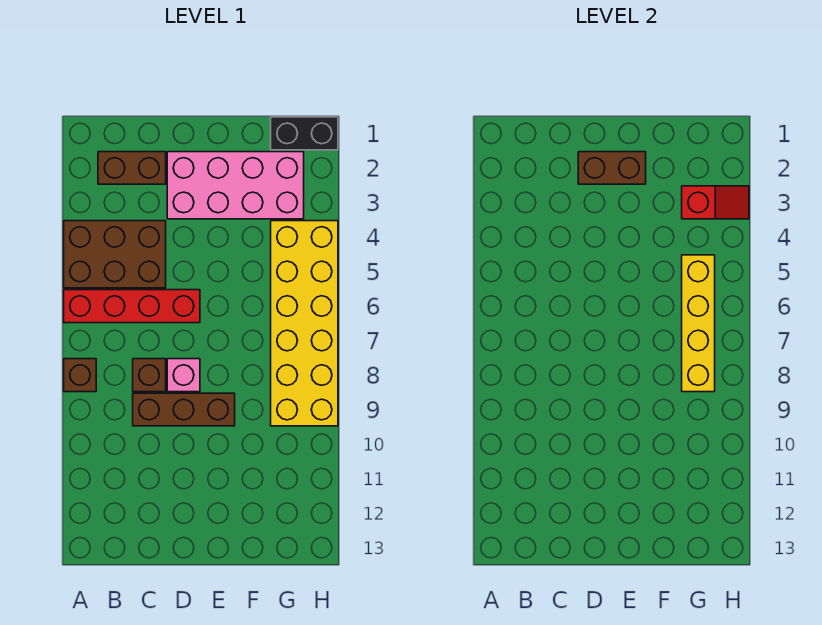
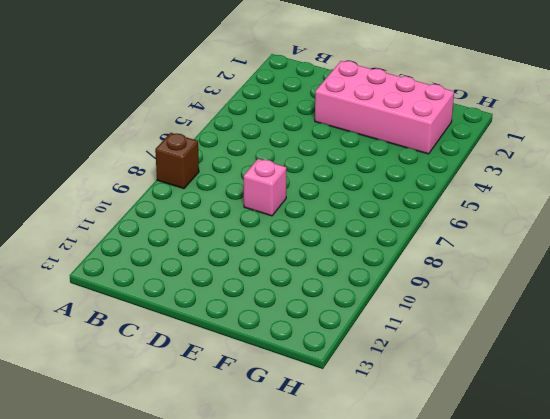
none -> brown 2x3 brick [64,221,166,288]
none -> red 1x4 brick [64,290,200,323]
none -> brown 1x2 brick [98,152,166,184]

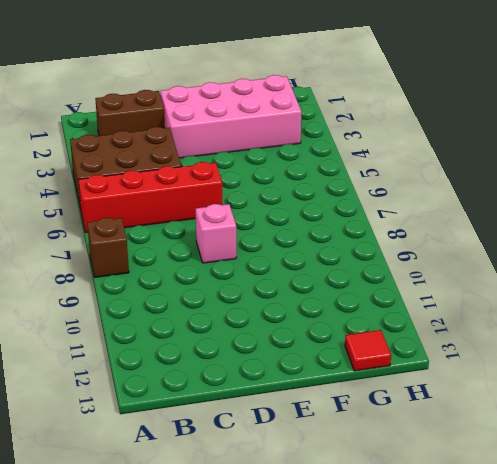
red 1x1 tile [345,330,391,371] -> none
none -> brown 1x1 brick [133,359,166,392]
none -> brown 1x3 brick [133,393,235,426]
none -> black 1x2 brick [271,117,338,150]

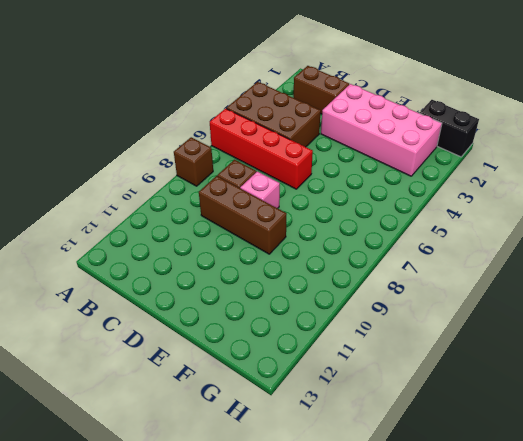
none -> yellow 2x6 brick [271,221,338,426]
none -> brown 1x2 brick [578,152,646,184]
none -> red 1x2 slope [682,186,749,219]

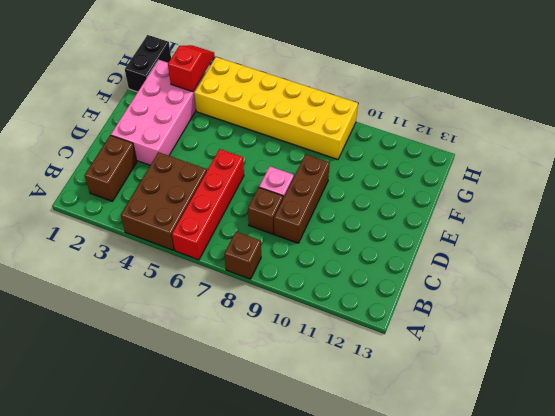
none -> brown 1x2 brick [578,152,646,184]
none -> yellow 1x4 brick [682,255,715,392]

